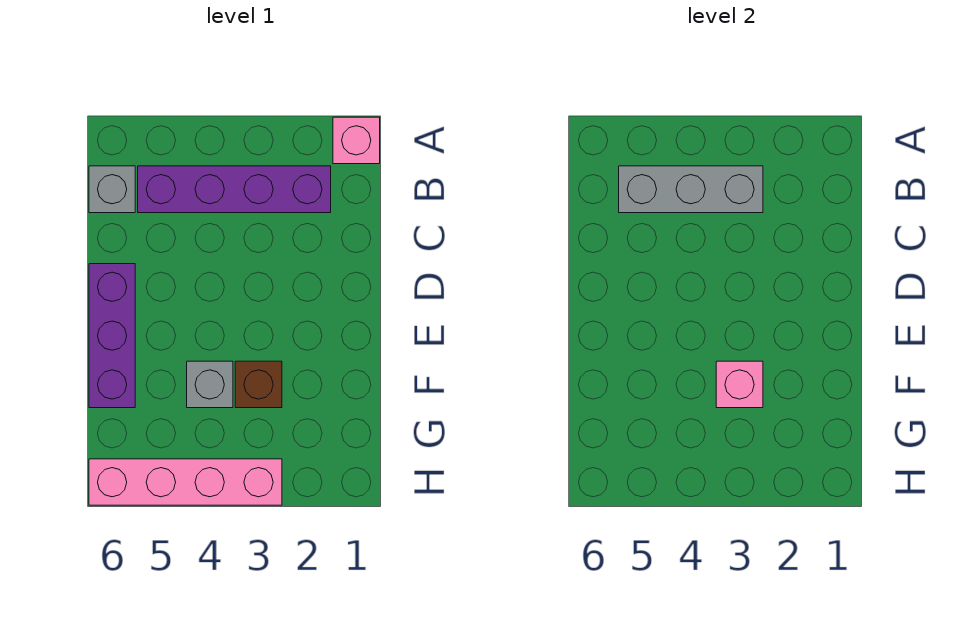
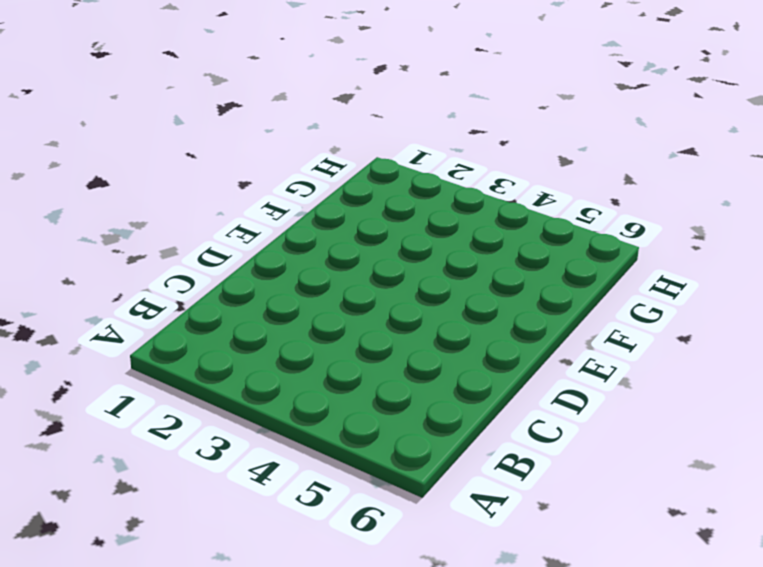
none -> pink 1x1 brick [333,117,380,164]
none -> purple 1x4 brick [138,166,331,213]

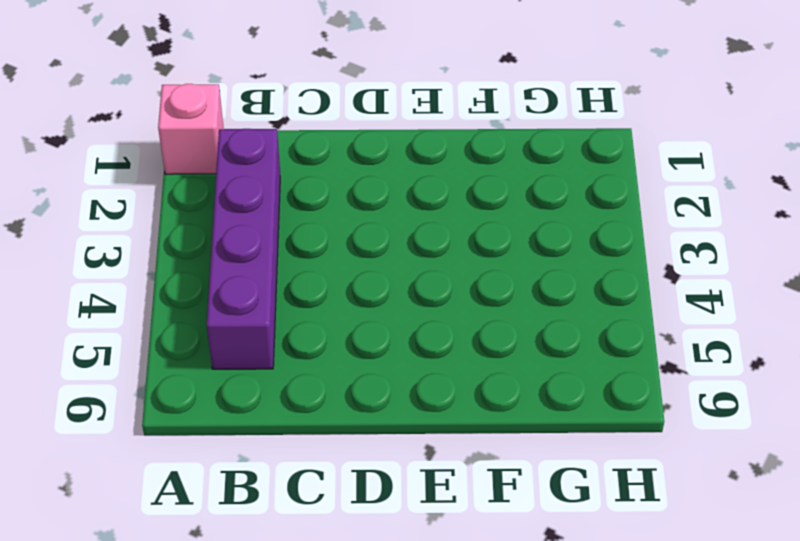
none -> grey 1x1 brick [89,166,135,213]
none -> purple 1x3 brick [89,264,135,408]

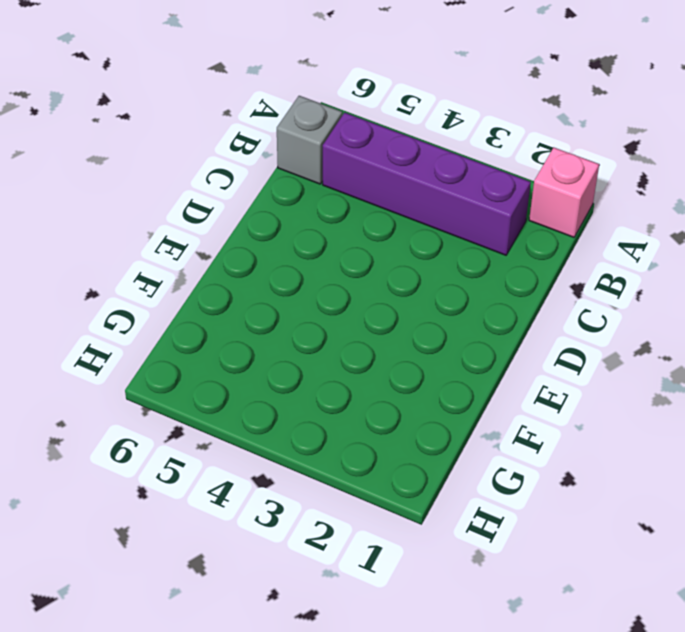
none -> purple 1x3 brick [89,264,135,408]
none -> brown 1x1 brick [235,361,282,408]

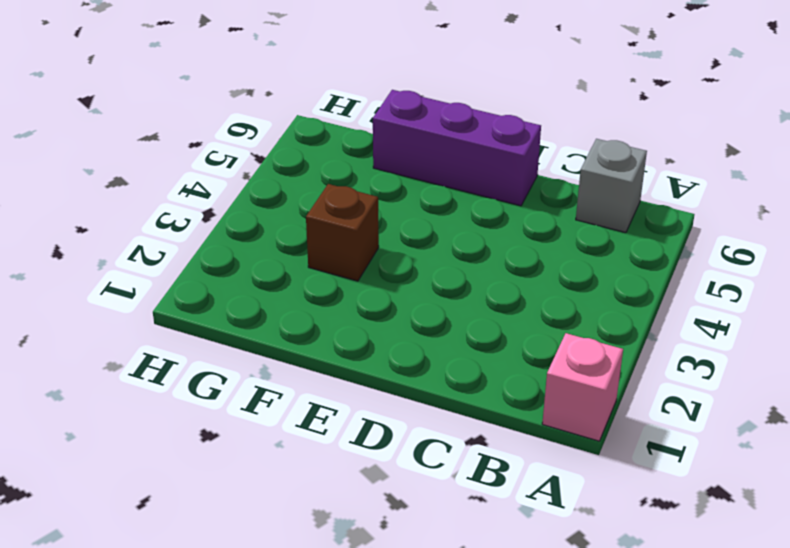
none -> purple 1x4 brick [138,166,331,213]
none -> grey 1x1 brick [187,361,233,408]

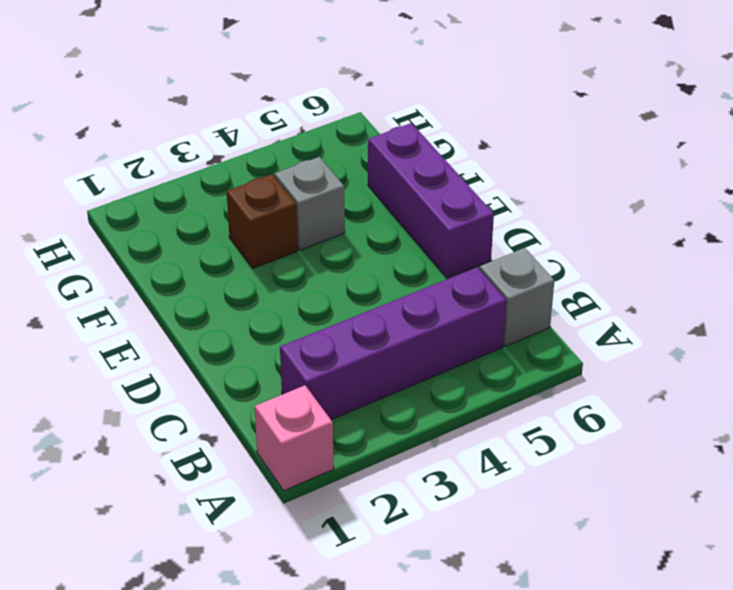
none -> pink 1x4 brick [89,459,282,505]
none -> grey 1x3 brick [619,166,763,213]

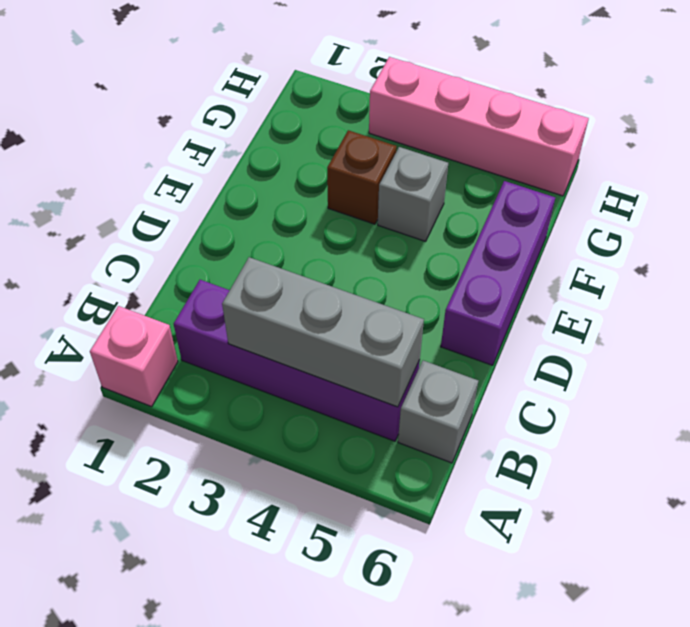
none -> pink 1x1 brick [716,361,763,408]

